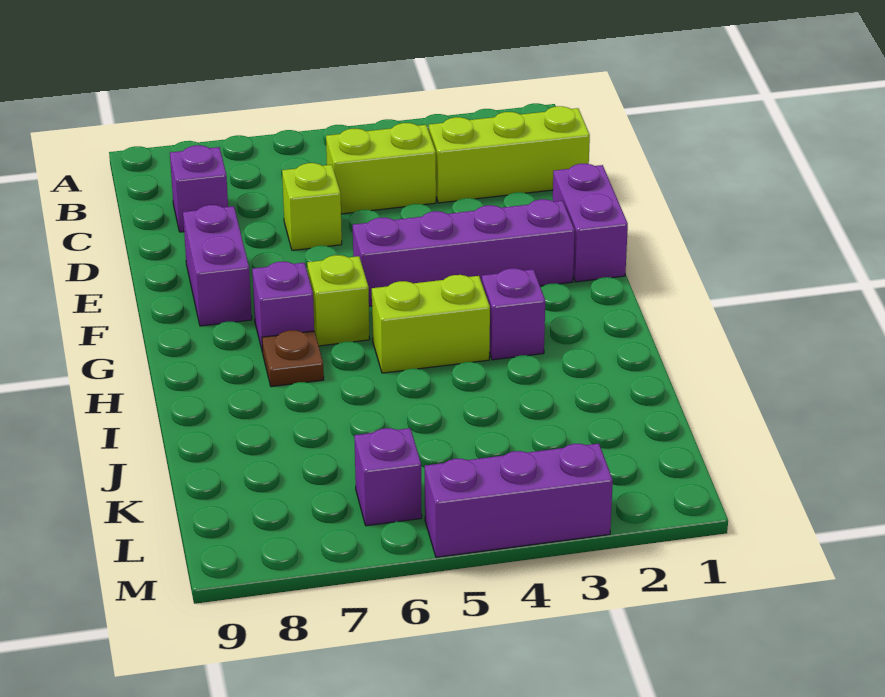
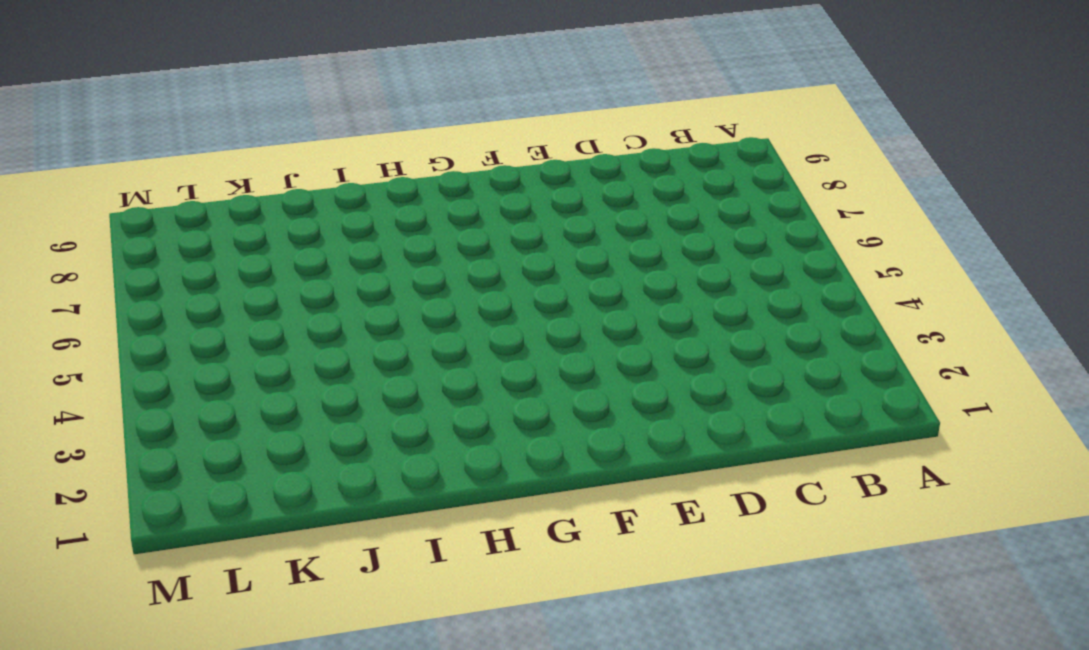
none -> lime 1x3 brick [429,106,590,203]
none -> lime 1x2 brick [326,123,436,214]
none -> purple 1x1 brick [170,145,228,232]

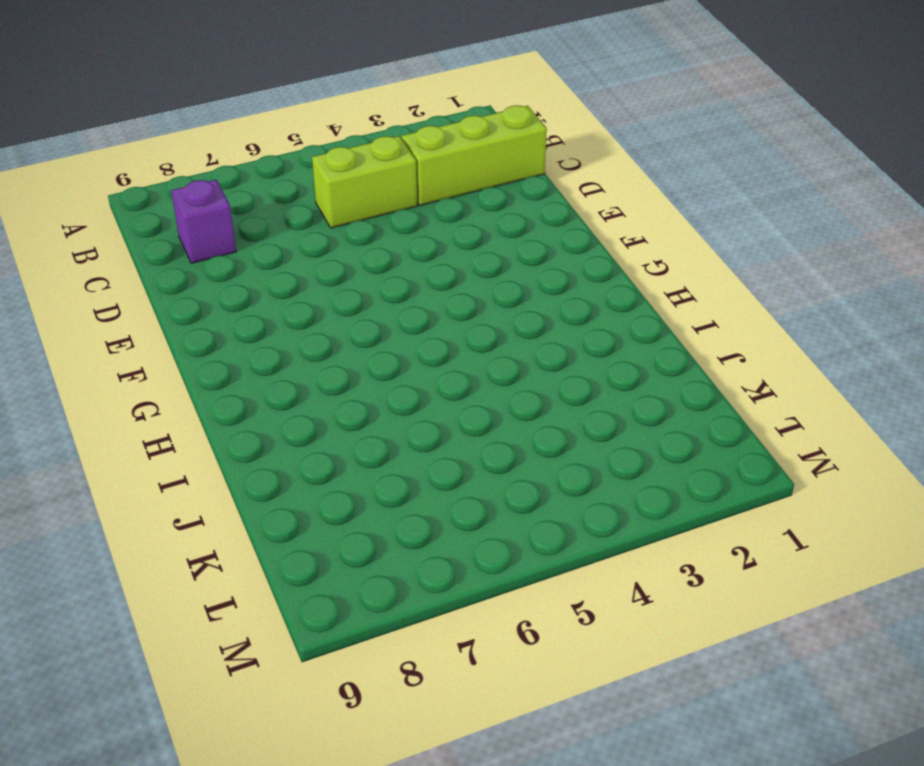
none -> lime 1x1 brick [282,163,342,250]
none -> purple 1x2 brick [553,164,628,282]
none -> purple 1x2 brick [183,205,252,326]

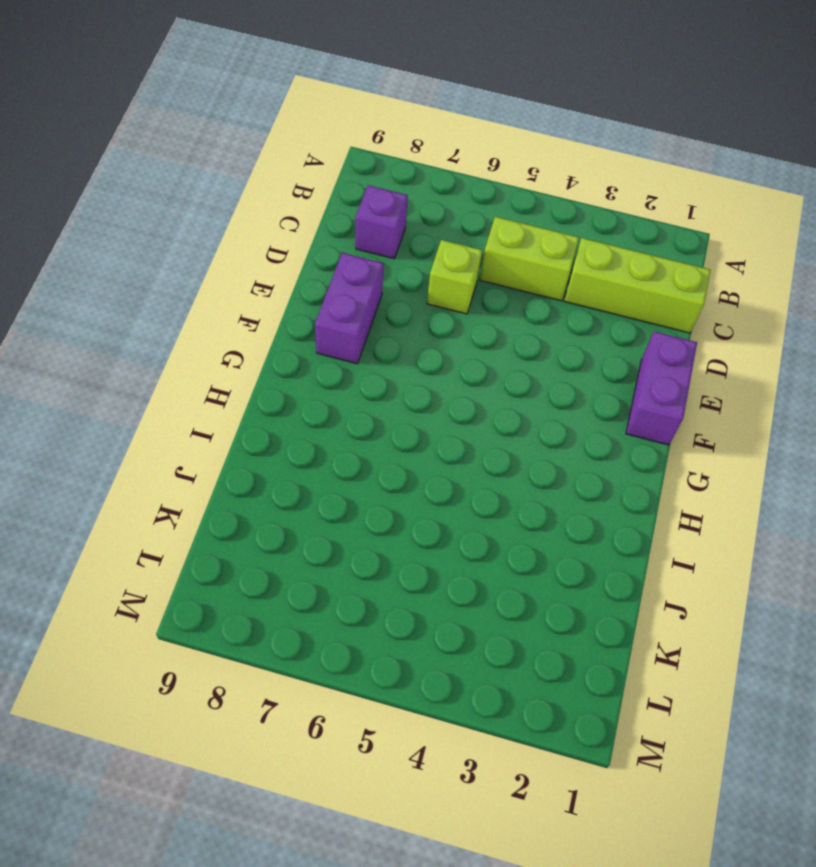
none -> purple 1x4 brick [353,199,575,306]
none -> lime 1x1 brick [307,255,370,346]
none -> purple 1x1 brick [252,262,314,352]

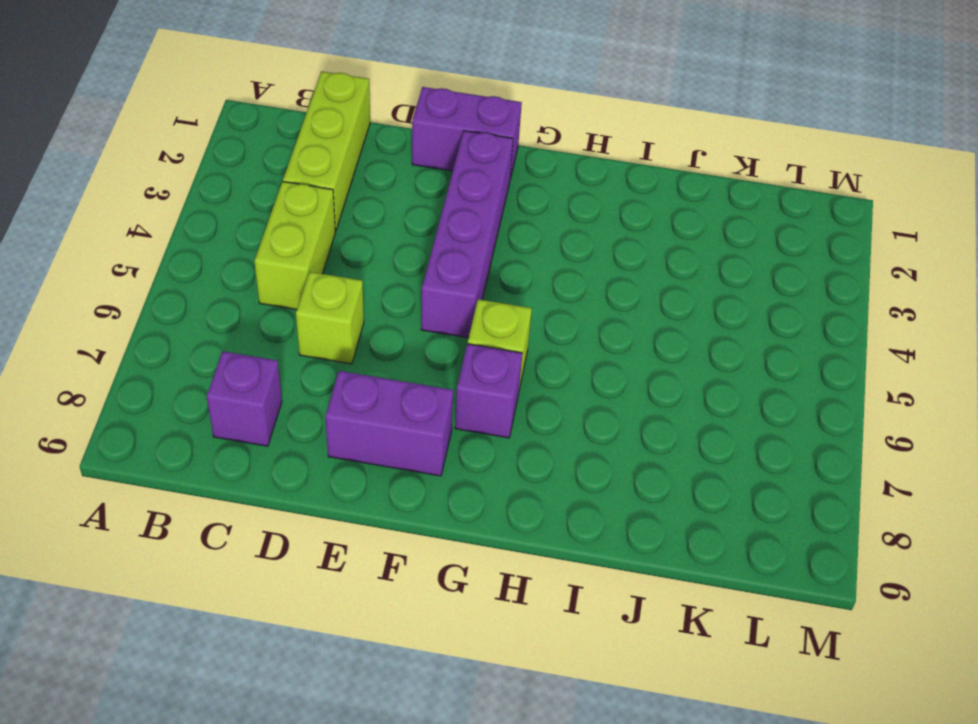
none -> purple 1x1 brick [482,268,545,360]
none -> lime 1x2 brick [372,275,490,373]
none -> brown 1x1 plate [262,330,324,387]

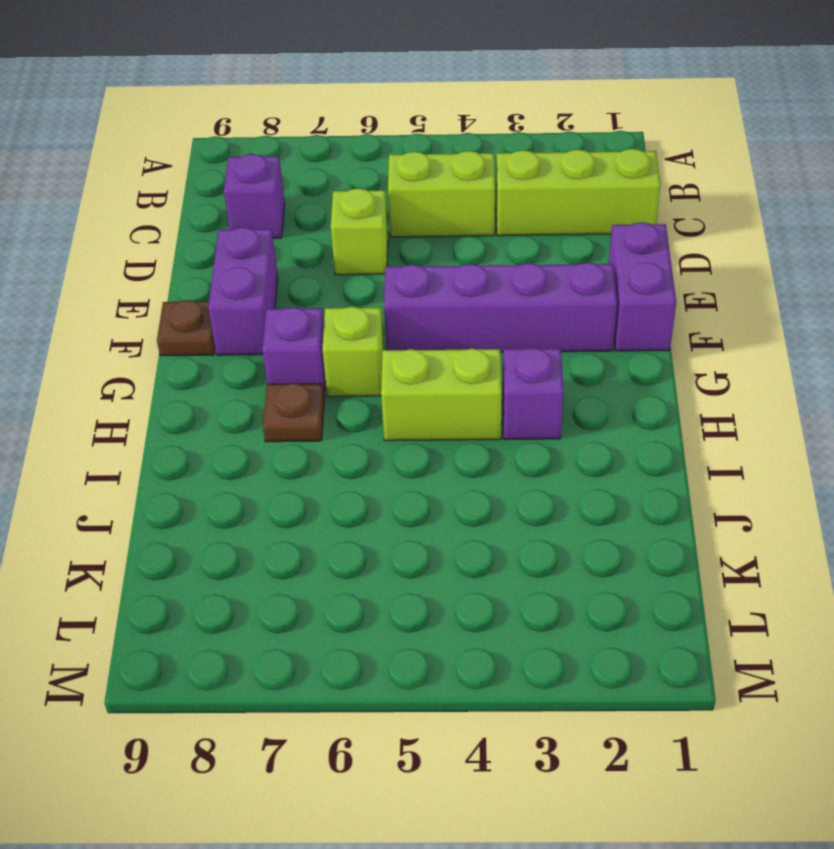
brown 1x1 plate [157,300,215,356] -> none
none -> purple 1x1 brick [354,428,422,526]
none -> purple 1x3 brick [425,444,613,557]

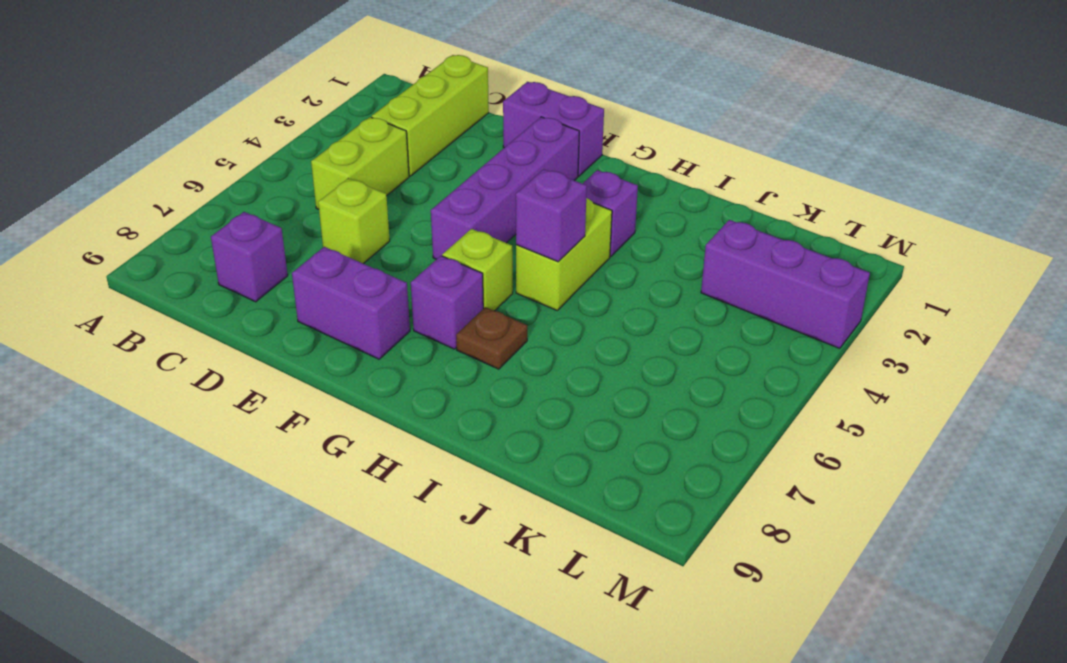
purple 1x1 brick [516,169,587,262] -> purple 1x1 brick moved to [354,428,422,526]
purple 1x3 brick [701,220,870,349] -> purple 1x3 brick turned to [425,444,613,557]

